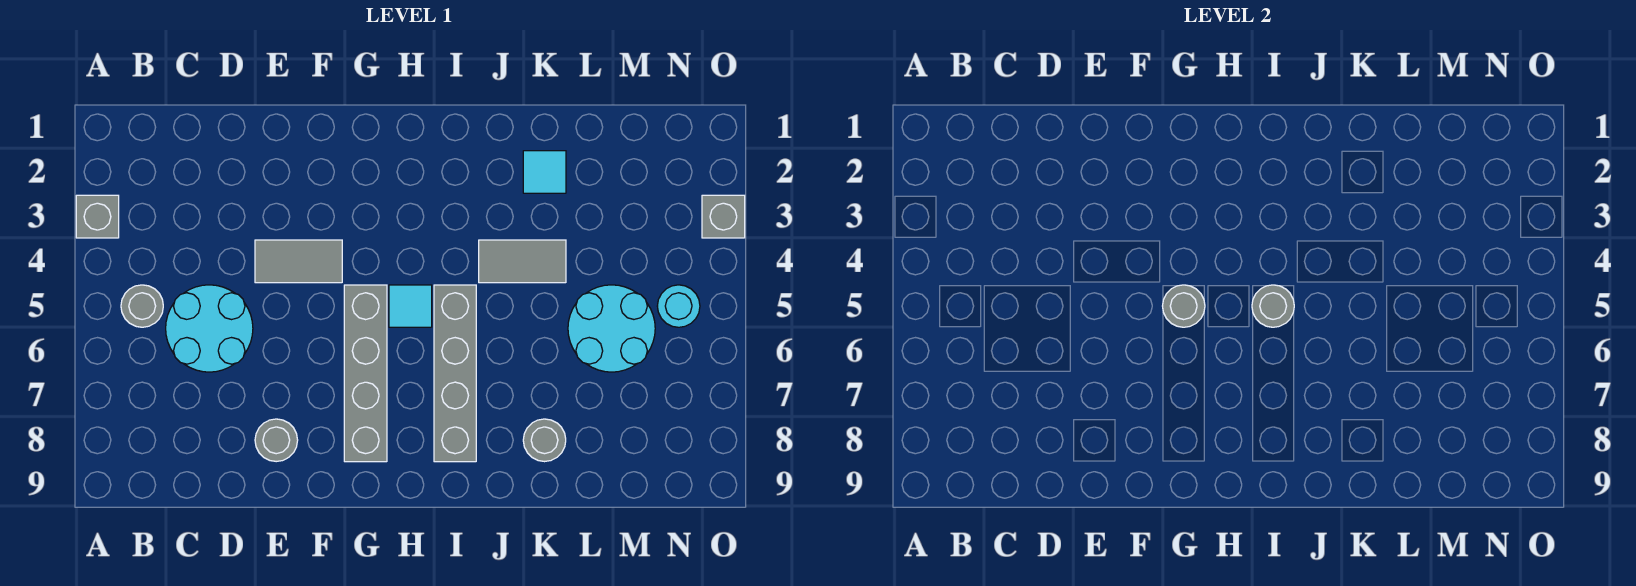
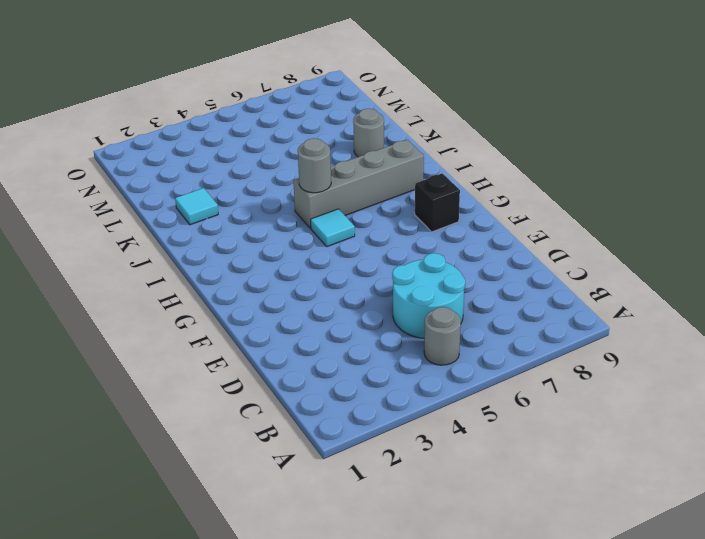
black 1x1 brick [415,173,460,232] -> grey 1x4 brick [344,285,387,462]
none -> grey 1x1 brick [76,195,119,238]
none -> grey 1x2 tile [255,240,342,283]
none -> grey 1x1 round brick [255,419,298,462]

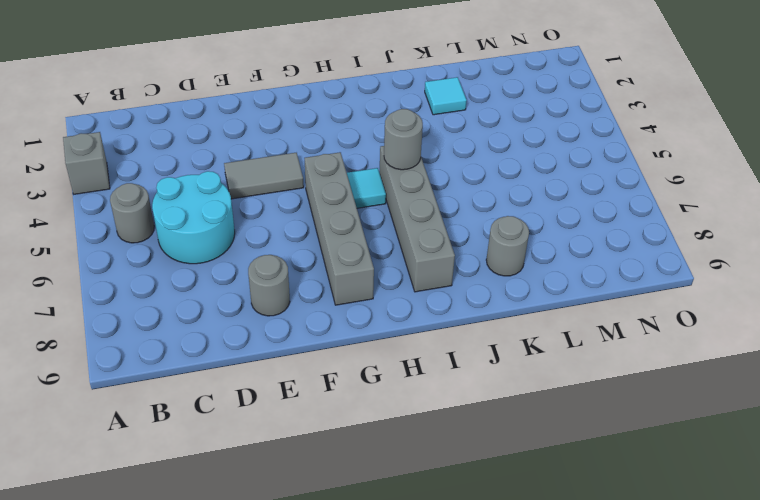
none -> grey 1x2 tile [479,240,566,283]
none -> cyan 2x2 round brick [568,285,655,372]
none -> cyan 1x1 round brick [657,285,700,327]

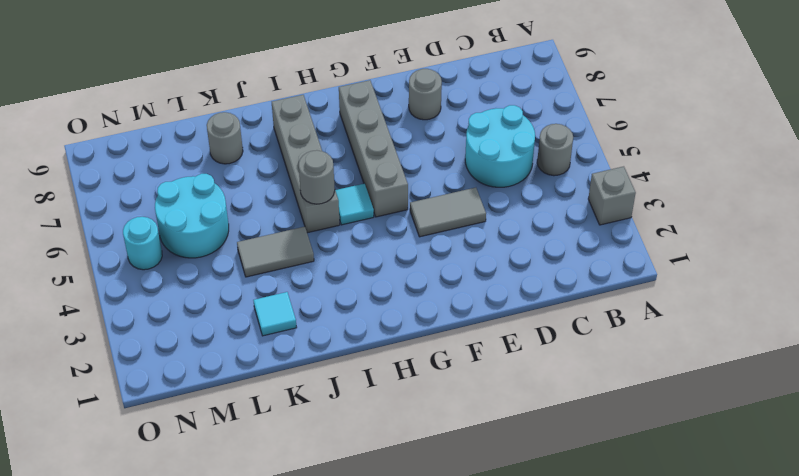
none -> grey 1x1 brick [702,195,745,238]
none -> grey 1x1 round brick [1163,285,1205,327]

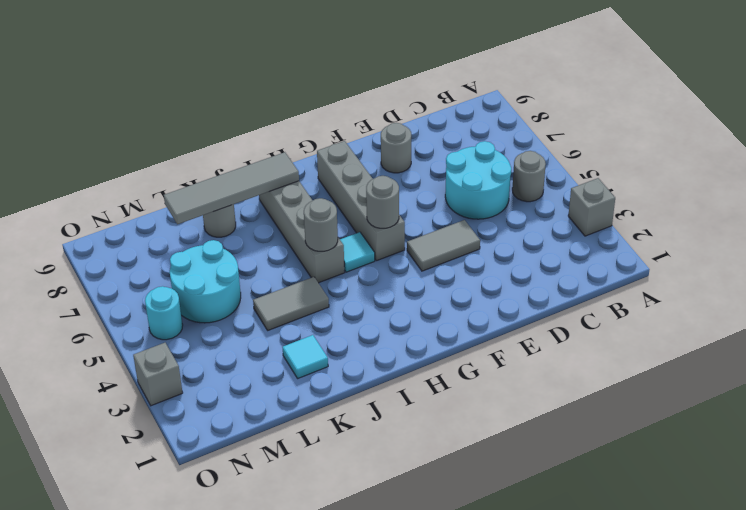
grey 1x4 tile [164,152,299,224] -> none

